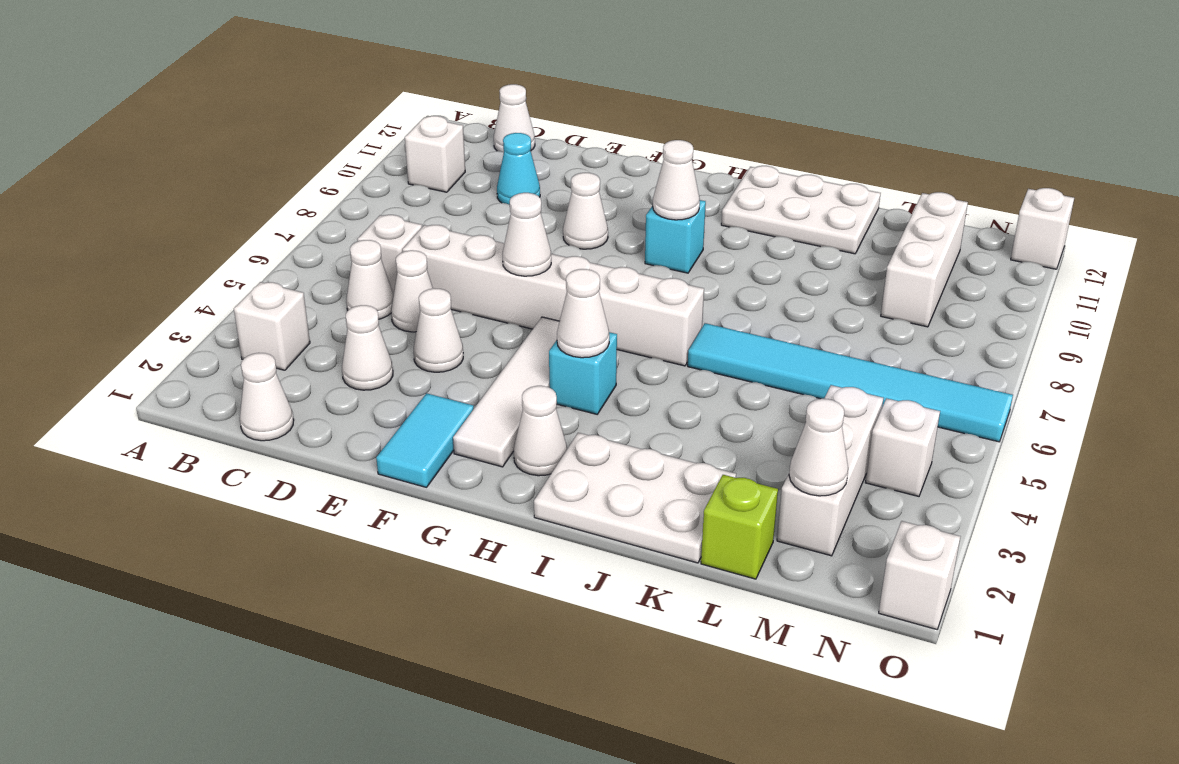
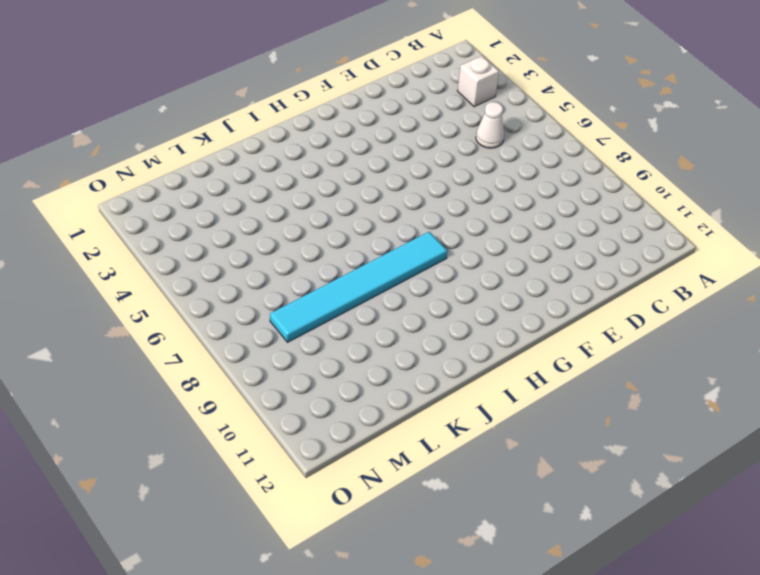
cyan 1x6 tile [270,232,448,342] -> cyan 1x6 tile moved to [688,323,1013,442]
none -> white 1x1 brick [405,116,465,192]
none -> white 1x1 cone [240,353,294,441]
none -> white 1x1 brick [358,215,422,294]
none -> white 1x1 cone [494,84,535,152]

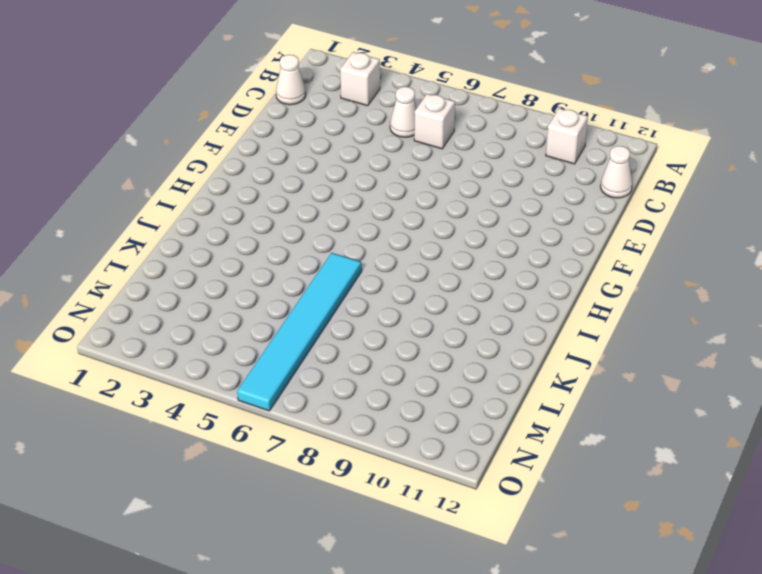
none -> white 1x1 cone [342,305,393,390]
none -> white 1x1 cone [391,250,433,332]
none -> white 1x6 brick [402,225,704,366]
none -> cyan 1x1 cone [497,133,540,205]

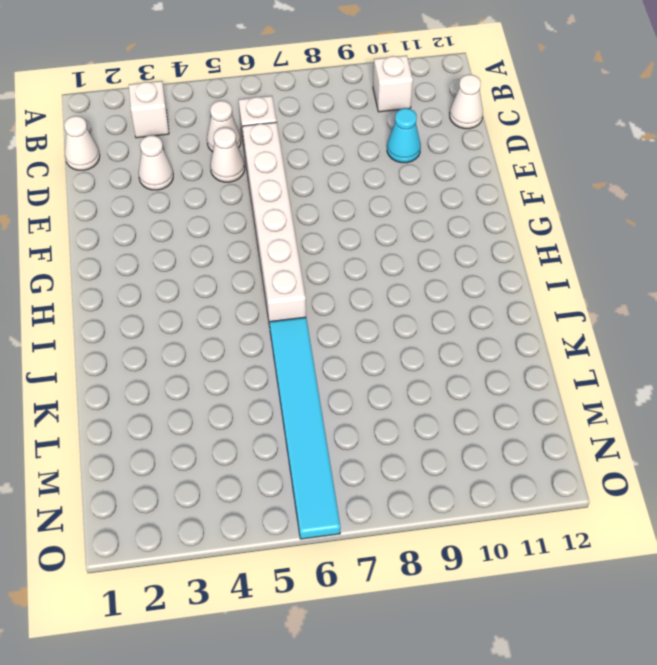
none -> white 1x1 cone [414,288,463,372]
none -> cyan 1x2 tile [376,393,474,487]
none -> white 1x1 cone [563,173,608,249]
none -> white 1x4 tile [453,317,560,467]

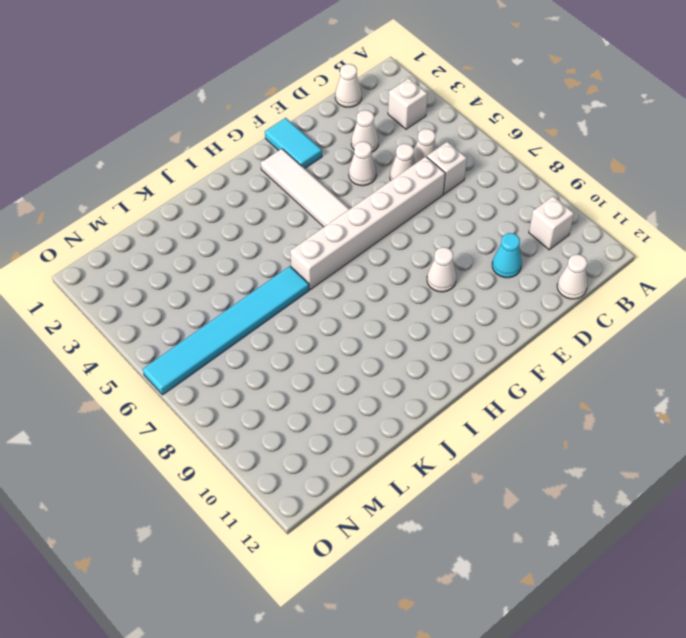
none -> white 1x1 cone [514,386,567,476]
none -> cyan 1x1 brick [549,332,617,414]
none -> cyan 1x1 brick [645,200,706,273]
none -> white 2x3 plate [534,433,736,563]

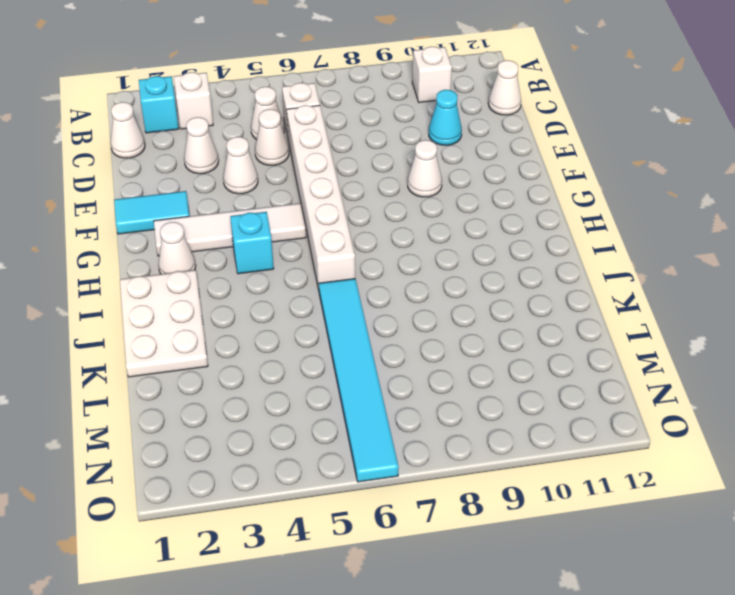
cyan 1x1 brick [139,76,179,133] -> cyan 1x1 brick moved to [645,200,706,273]
none -> white 2x3 plate [721,166,881,254]
none -> lime 1x1 brick [701,475,778,579]
none -> white 1x3 brick [777,385,883,556]
none -> white 1x3 brick [881,192,968,327]

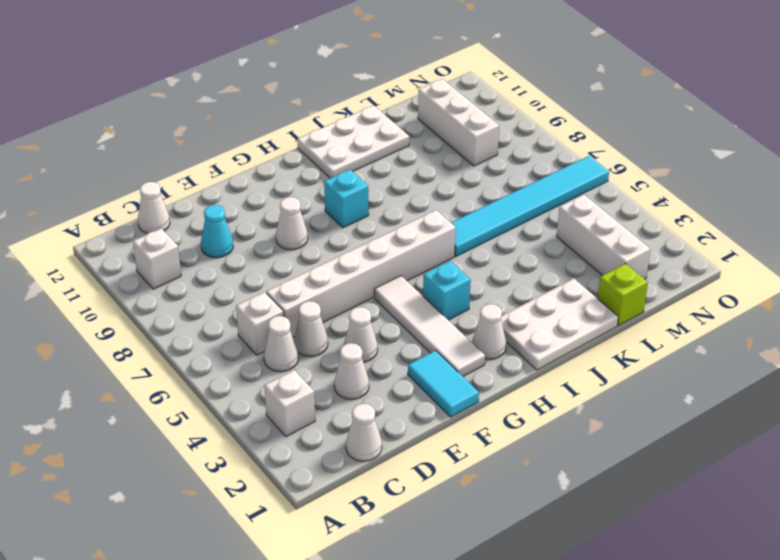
none -> white 1x1 brick [866,398,940,496]
none -> white 1x1 brick [879,521,960,629]
none -> white 1x1 brick [1011,188,1074,269]
none -> white 1x1 cone [502,193,551,276]

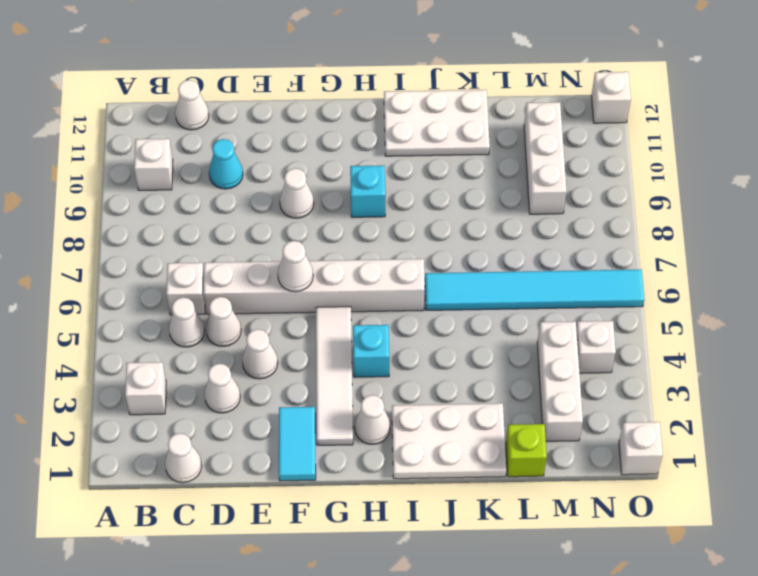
none -> white 1x1 cone [557,269,609,358]
none -> white 1x1 cone [653,140,700,220]
none -> white 1x1 cone [789,399,848,496]

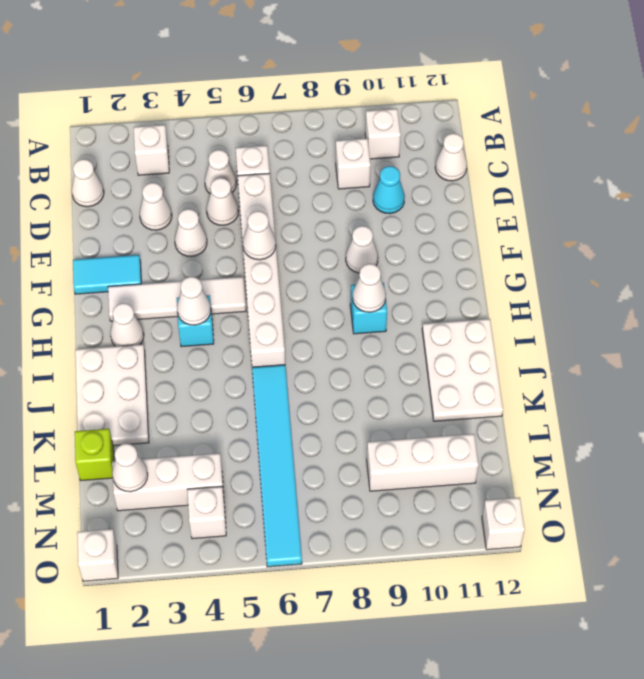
white 1x1 brick [336,138,371,189] -> none

